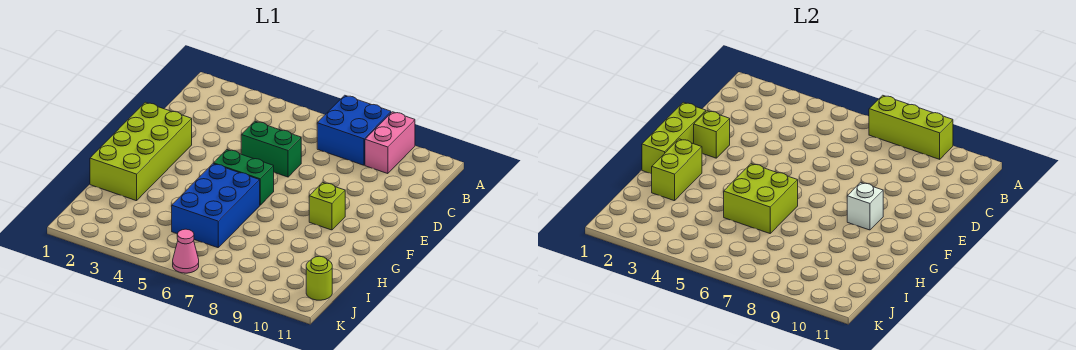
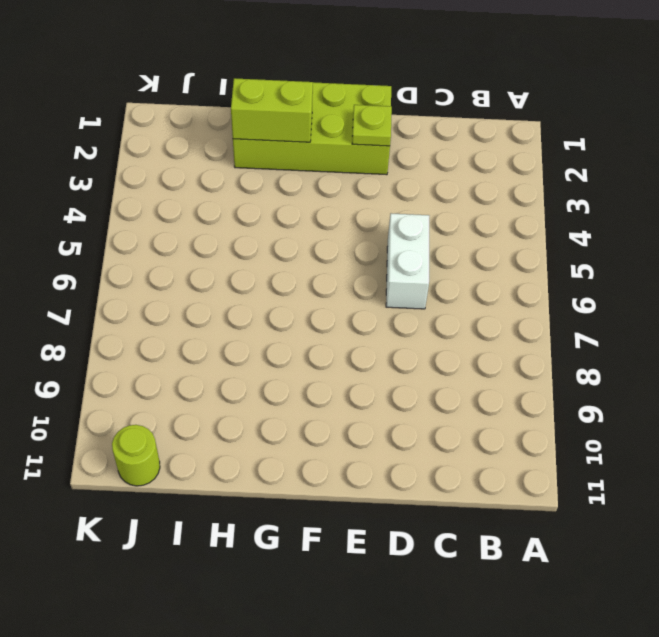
white 1x2 brick [386,213,429,309] -> green 1x2 brick [241,121,301,177]
lime 1x1 plate [352,105,392,146] -> lime 1x1 brick [694,111,730,158]
none -> blue 2x2 brick [317,95,391,165]
none -> pink 1x2 brick [365,112,415,174]
none -> green 1x2 brick [213,150,274,205]

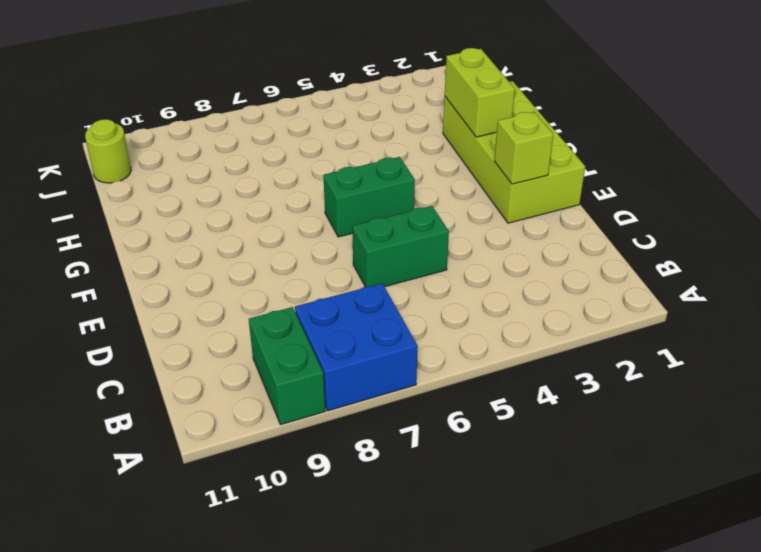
green 1x2 brick [249,307,325,424] -> pink 1x2 brick [365,112,415,174]
none -> lime 1x1 brick [309,182,345,230]
none -> blue 2x3 brick [172,164,260,248]
none -> pink 1x1 cone [173,229,199,273]

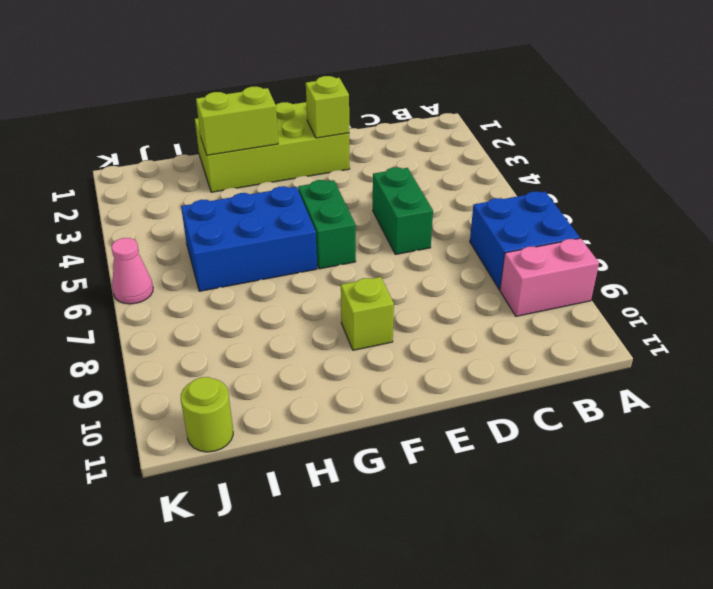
none -> lime 1x3 brick [869,95,953,159]
none -> lime 1x3 brick [642,102,706,174]
none -> white 1x1 brick [847,182,883,230]

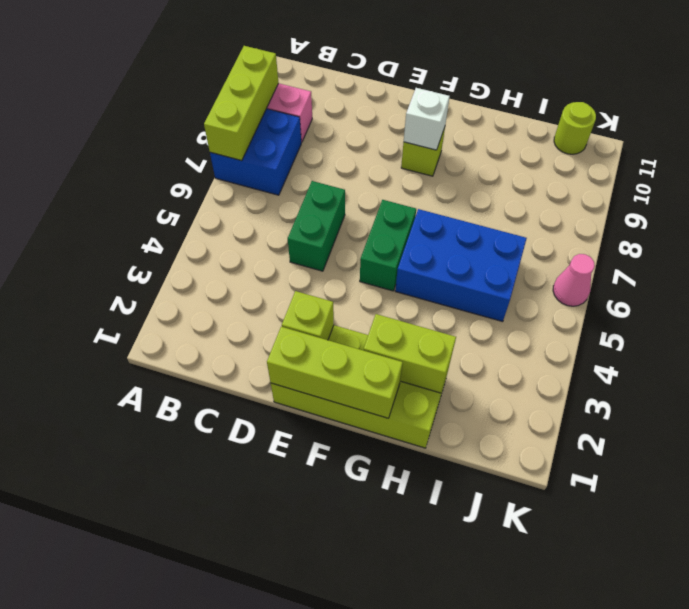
none -> lime 2x2 brick [724,164,798,233]

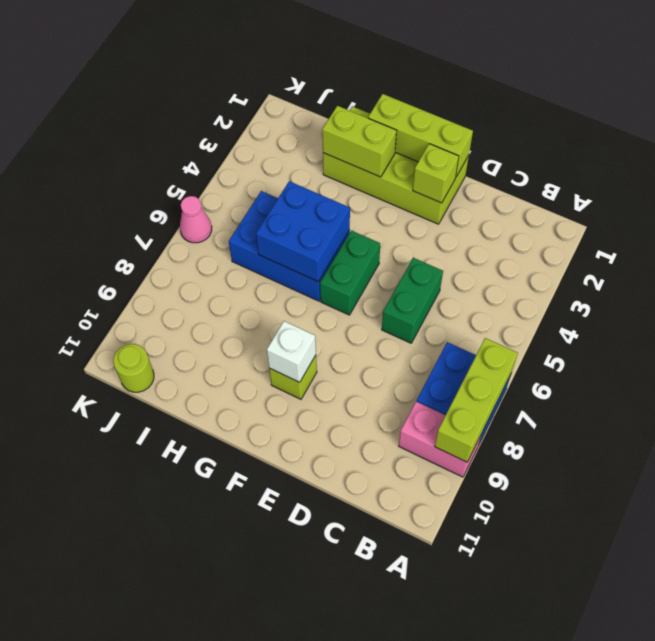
blue 2x2 brick [256,181,350,282] -> lime 2x2 brick [724,164,798,233]

